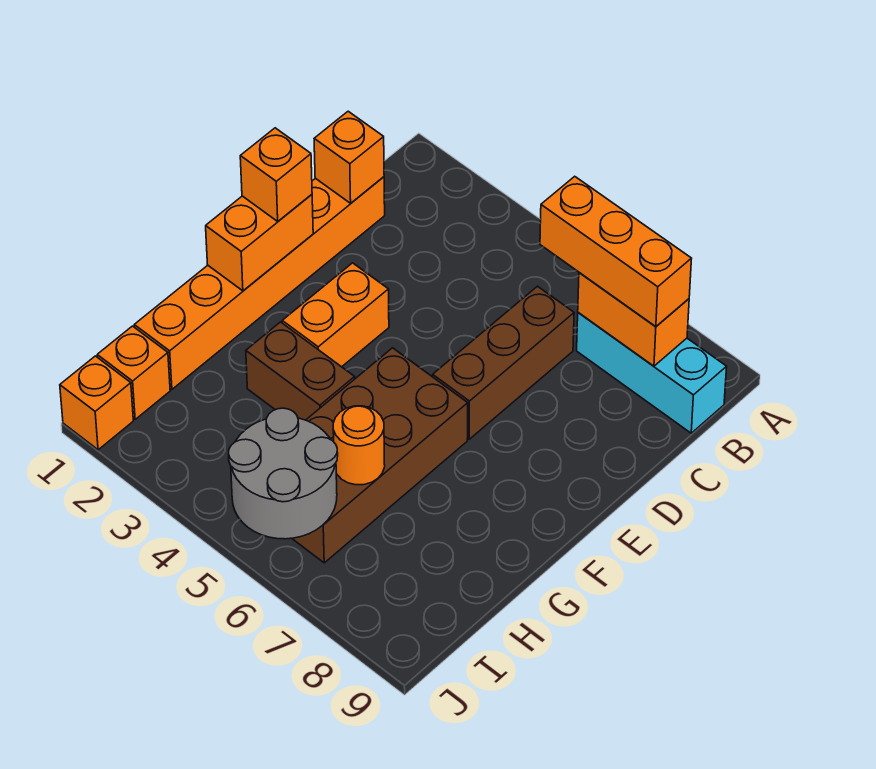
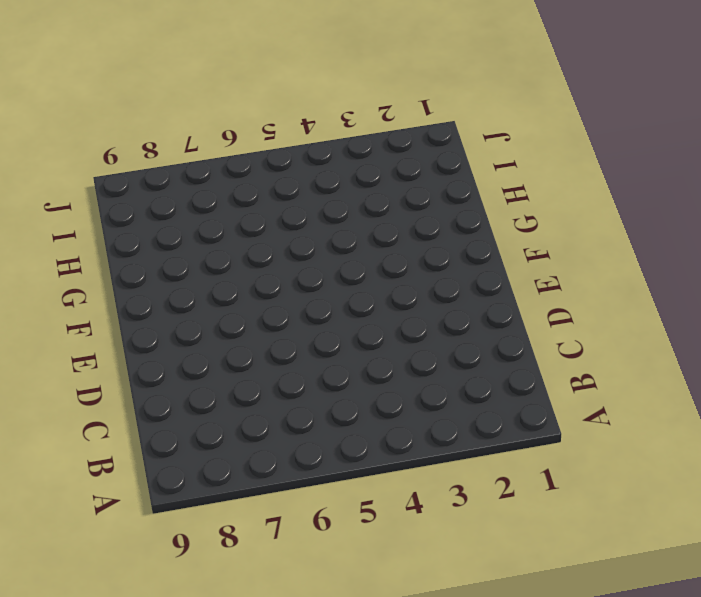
none -> cyan 1x3 brick [577,312,727,433]
none -> orange 1x6 brick [134,177,385,389]
none -> brown 1x3 brick [433,286,574,439]

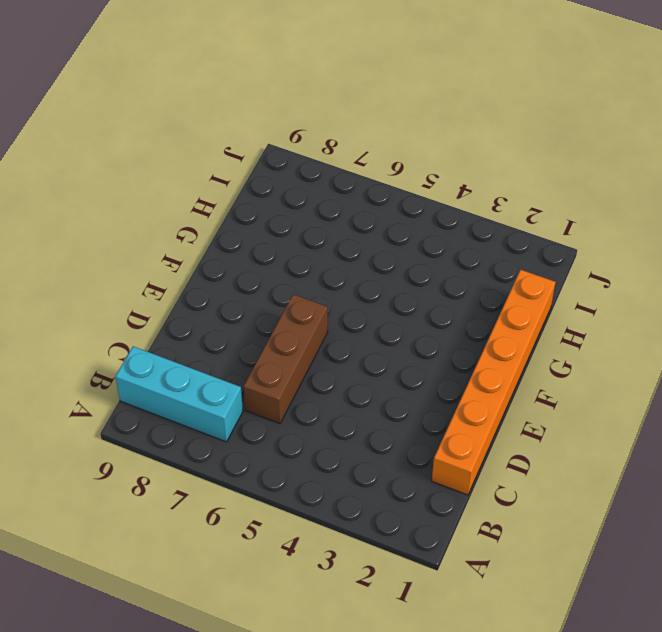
none -> orange 1x2 brick [282,263,389,367]
none -> brown 2x4 brick [292,348,468,563]
none -> brown 1x2 brick [246,322,355,420]

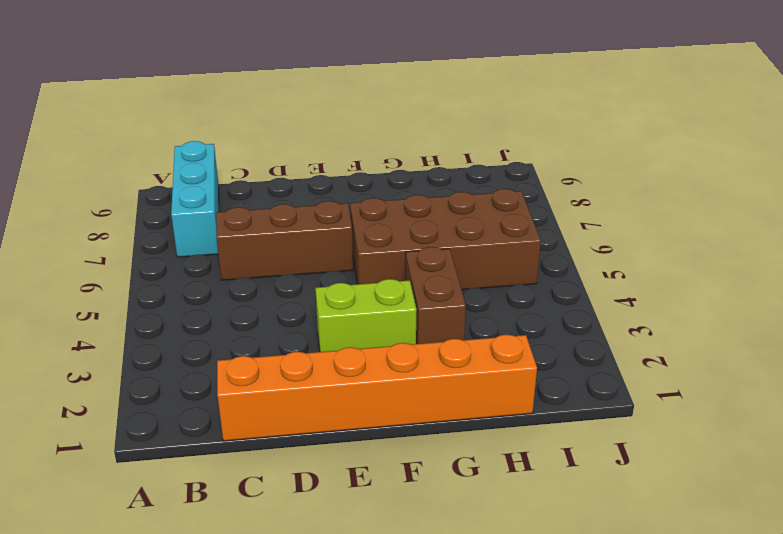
lime 1x2 brick [315,279,417,352] -> orange 1x2 brick [282,263,389,367]
none -> orange 1x1 brick [97,326,170,419]
none -> orange 1x1 brick [60,356,133,450]
none -> orange 1x2 brick [578,273,689,366]

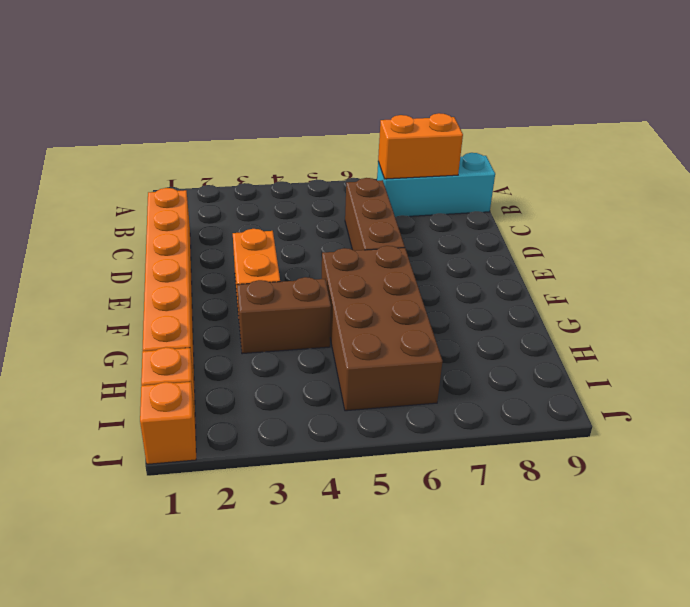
none -> orange 1x1 brick [314,111,384,203]
none -> orange 1x2 brick [206,194,313,291]
none -> orange 1x1 round brick [333,406,385,485]

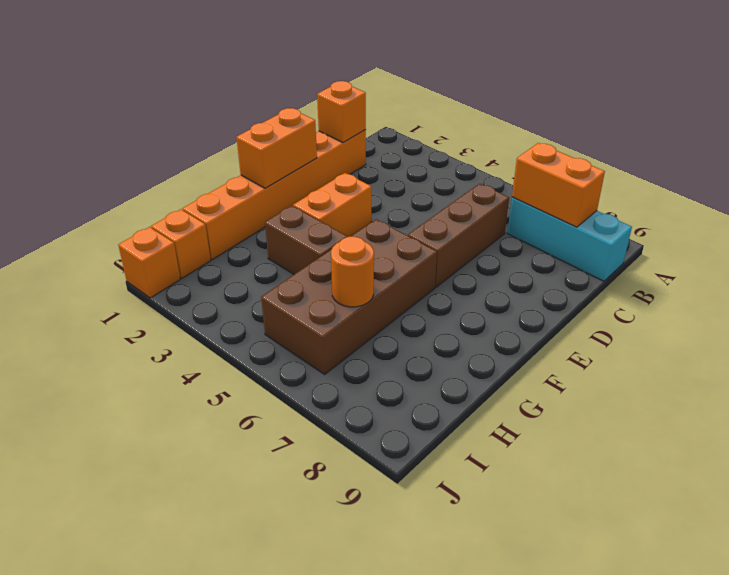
none -> grey 2x2 round brick [229,408,338,539]
none -> orange 1x3 brick [540,176,692,327]
none -> orange 1x1 brick [240,128,312,221]

